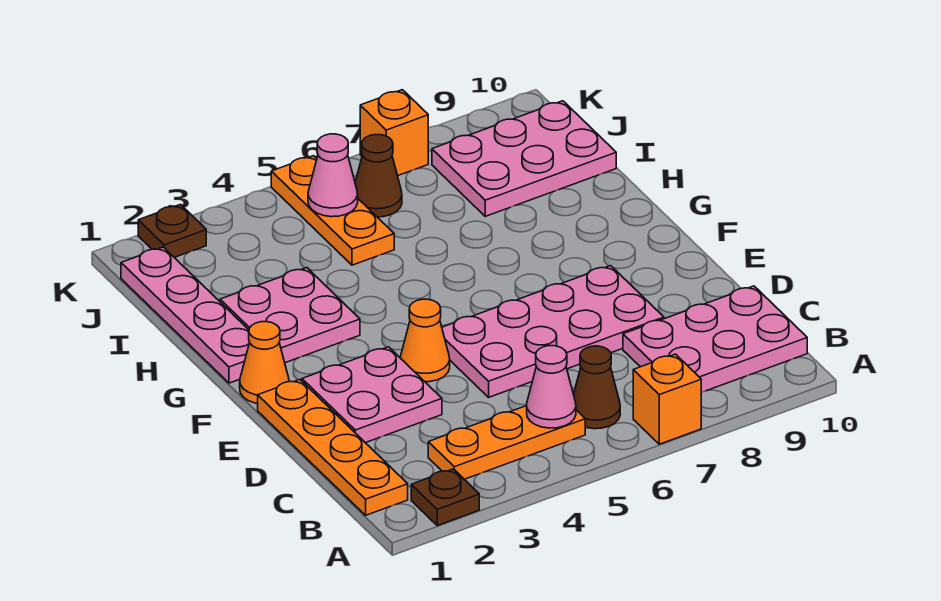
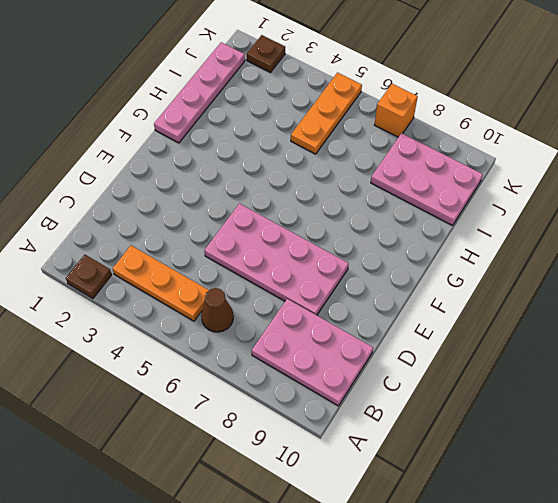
none -> orange 1x1 brick [633,354,701,444]
none -> orange 1x4 plate [258,379,408,515]
none -> pink 2x2 plate [302,347,442,443]

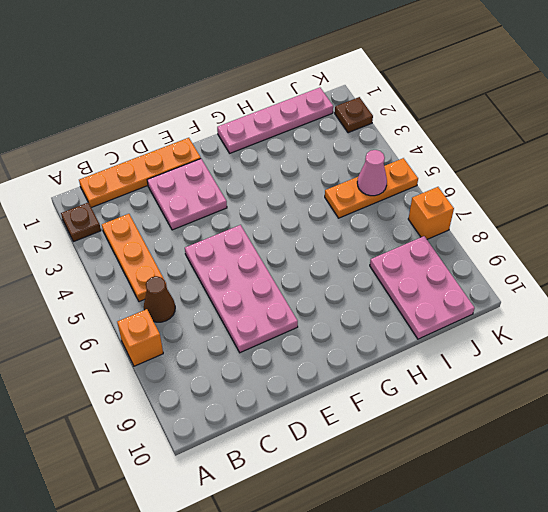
none -> pink 2x3 plate [623,286,807,393]
none -> orange 1x1 cone [400,299,450,382]
none -> orange 1x1 cone [240,322,289,403]

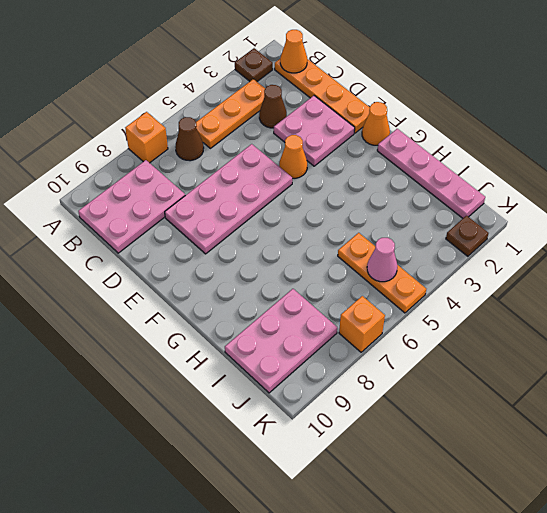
orange 1x1 cone [280,30,307,73] -> none
brown 1x1 cone [259,85,287,128] -> brown 1x1 cone moved to [355,135,402,217]
none -> pink 2x2 plate [220,268,360,363]
none -> pink 1x1 cone [527,346,576,428]

